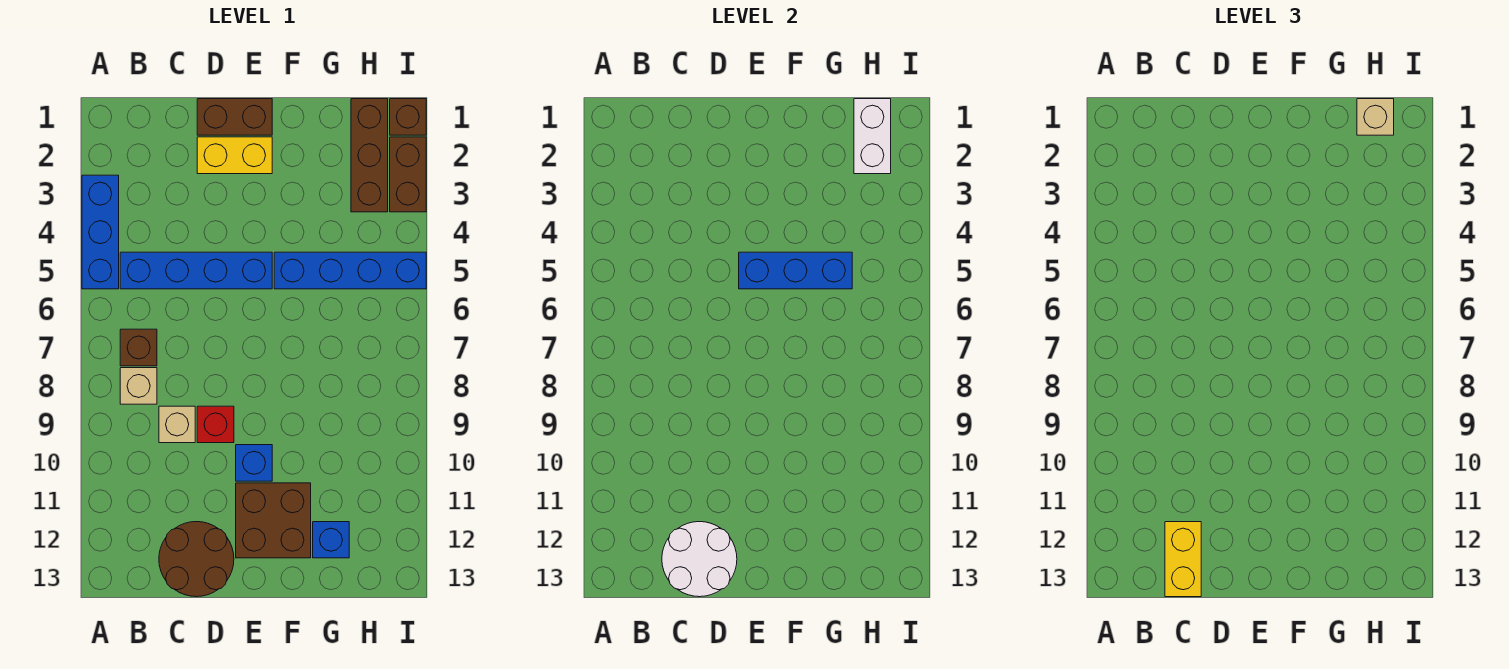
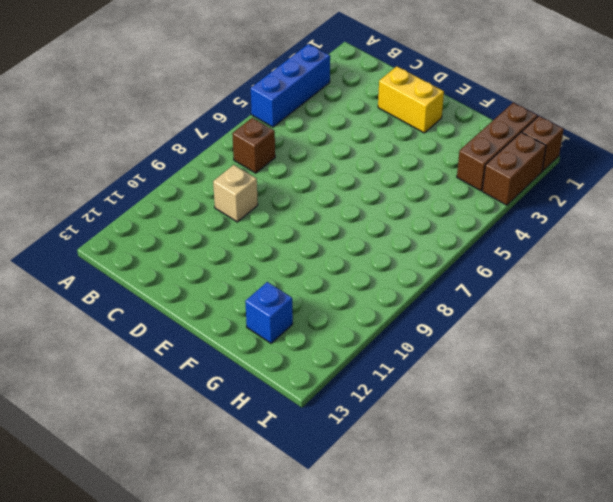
none -> blue 1x4 brick [120,252,272,289]
none -> tan 1x1 brick [120,368,157,404]
none -> brown 2x2 round brick [159,522,234,597]

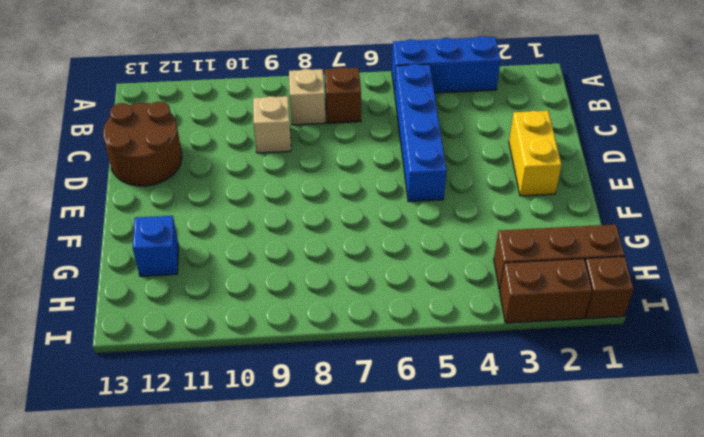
none -> brown 1x2 brick [197,99,272,135]
none -> red 1x1 brick [197,406,234,443]
none -> blue 1x1 brick [236,445,272,481]

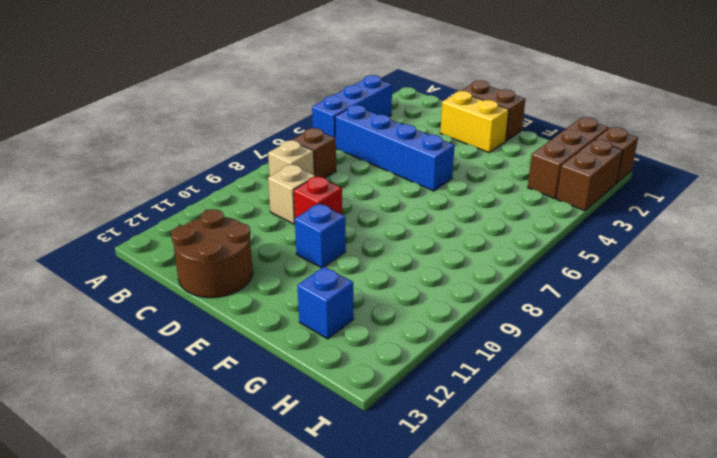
none -> brown 2x2 brick [236,483,311,558]
none -> blue 1x4 brick [274,252,426,289]
none -> white 2x2 round brick [662,522,737,597]

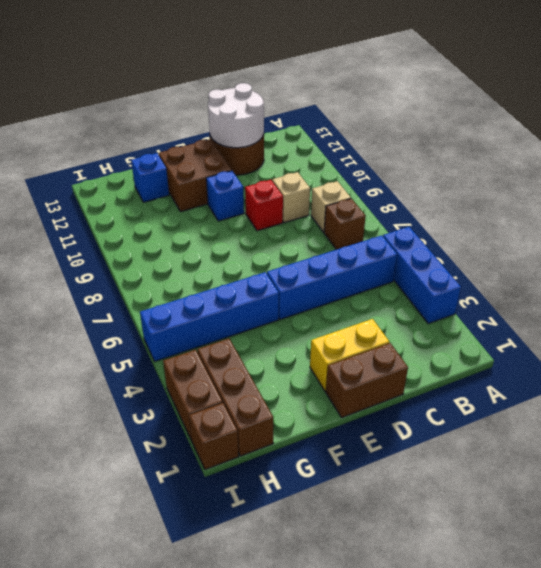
none -> blue 1x3 brick [739,252,852,289]
none -> white 1x2 brick [854,99,891,174]
none -> yellow 1x2 brick [1165,522,1201,597]

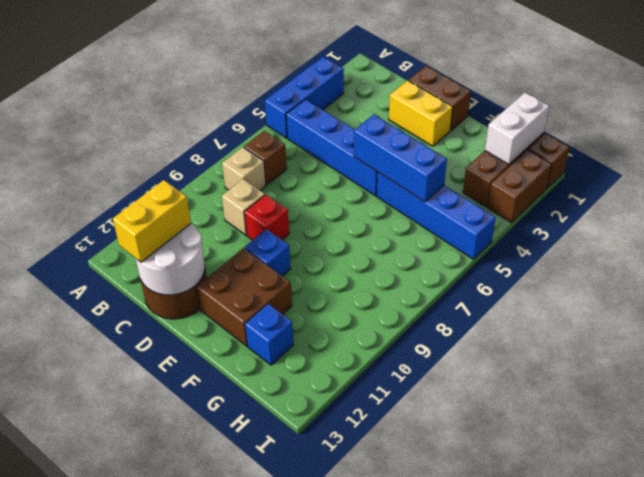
none -> tan 1x1 brick [1357,99,1394,135]

